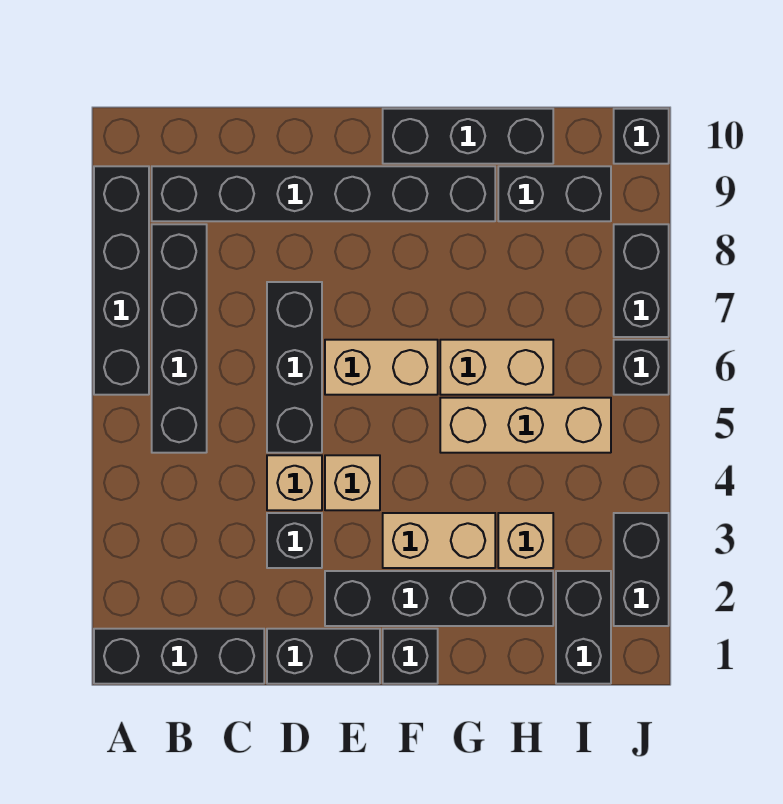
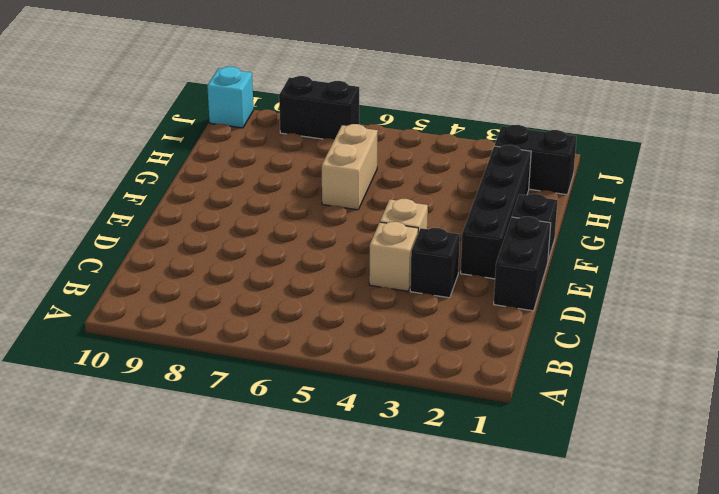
cyan 1x1 brick [207,67,254,128] -> black 1x1 brick [614,109,669,164]
none -> black 1x3 brick [94,629,264,684]
none -> black 1x4 brick [94,166,149,395]
none -> black 1x4 brick [152,224,207,453]

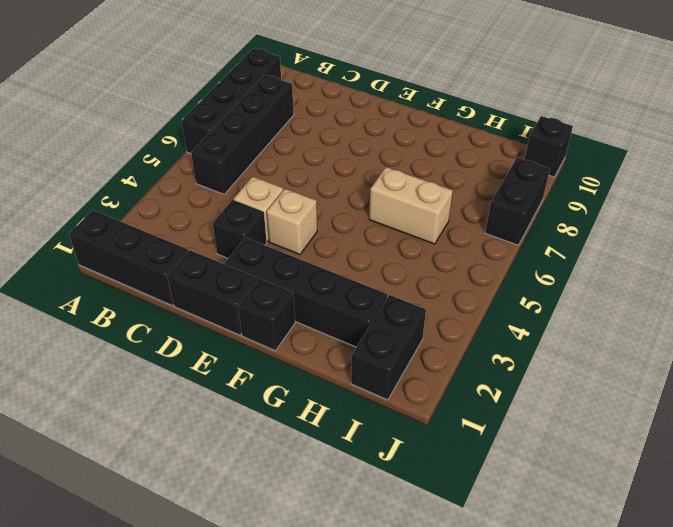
none -> black 1x6 brick [152,166,495,221]
none -> black 1x3 brick [267,282,322,453]
none -> tan 1x2 brick [325,340,438,395]

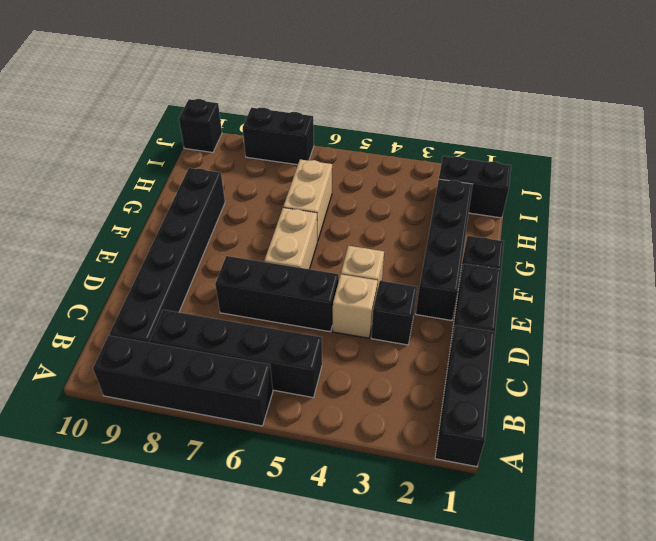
none -> tan 1x2 brick [383,513,495,568]
none -> black 1x3 brick [383,109,553,164]
none -> tan 1x3 brick [440,398,611,453]

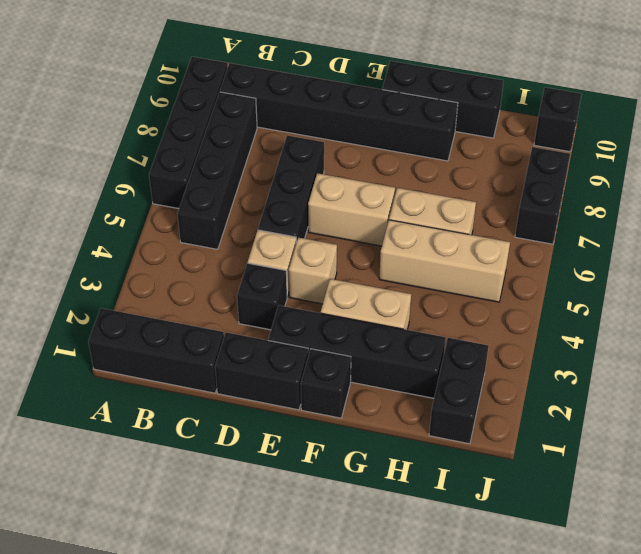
none -> tan 1x1 brick [498,513,553,568]
none -> black 1x2 brick [498,166,611,221]
none -> black 1x2 brick [614,513,669,626]

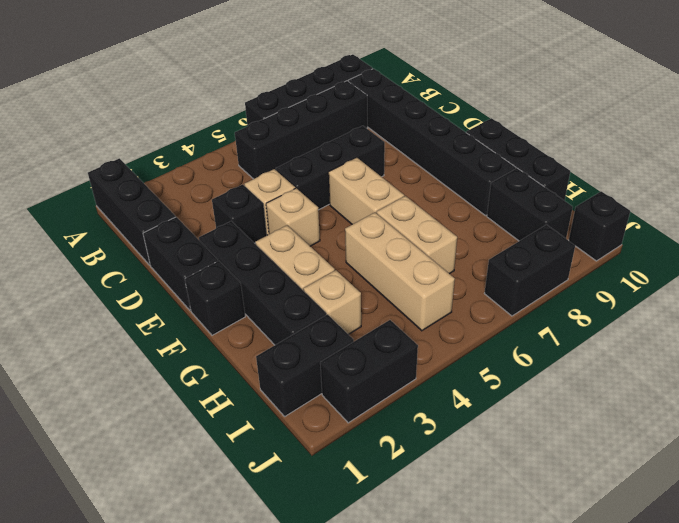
none -> black 1x1 brick [614,340,669,395]

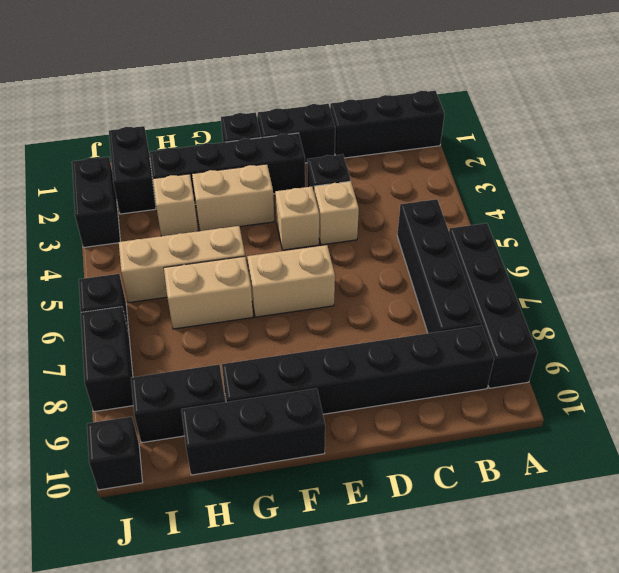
none -> black 1x3 brick [267,282,322,453]

